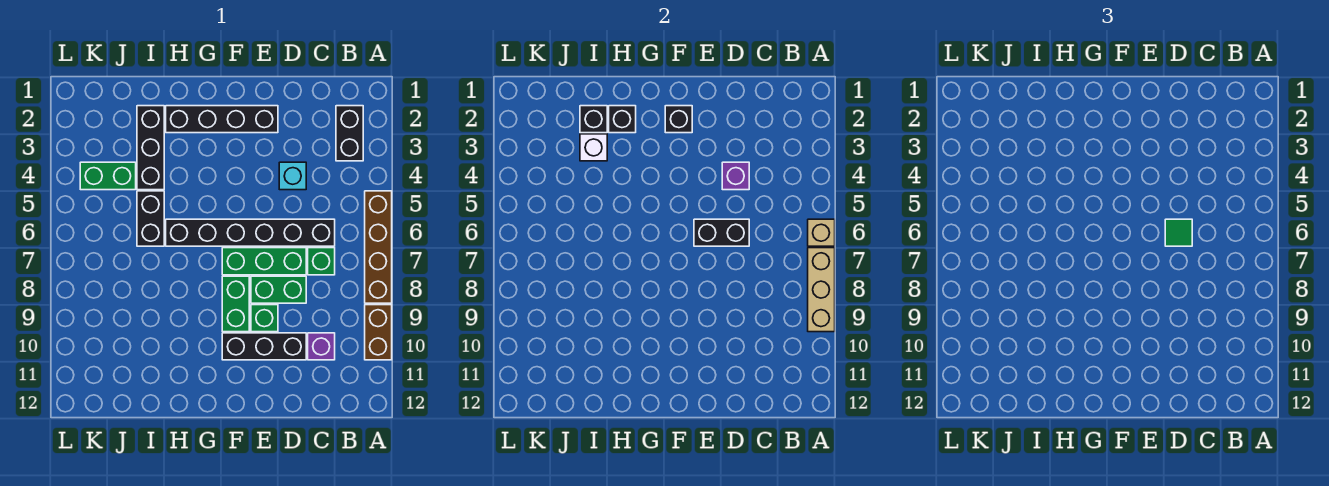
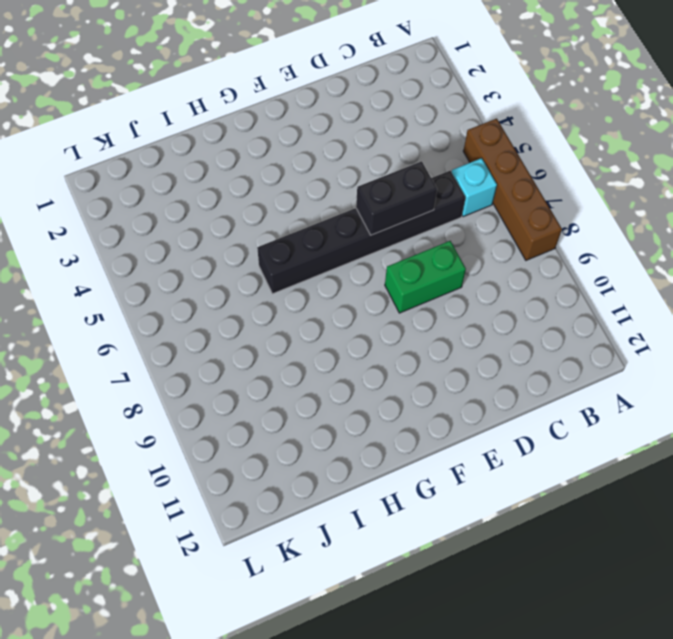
cyan 1x1 brick [452,158,497,217] -> cyan 1x1 brick moved to [279,162,306,190]
none -> brown 1x2 brick [365,305,392,360]
none -> black 1x2 brick [336,106,363,161]
none -> green 1x1 brick [308,248,335,275]

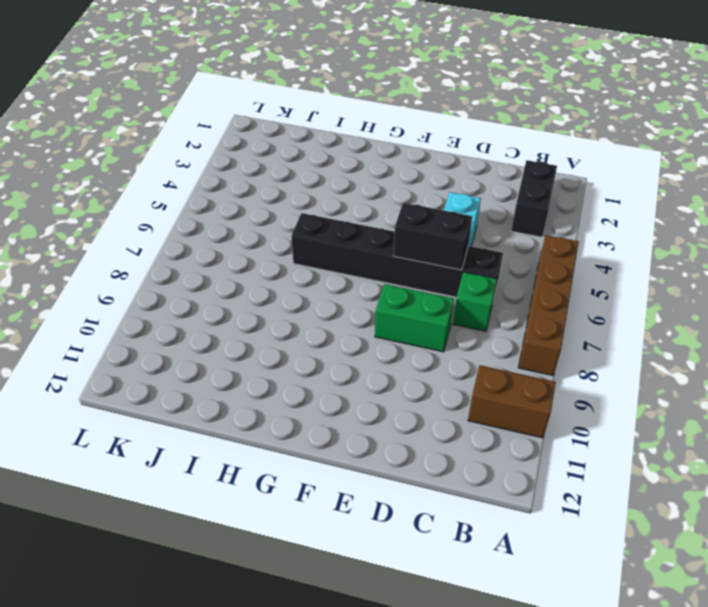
brown 1x2 brick [468,365,556,438] -> brown 1x2 brick turned to [365,305,392,360]
none -> purple 1x1 brick [308,333,335,360]
none -> green 1x3 brick [222,248,306,275]
none -> black 1x3 brick [222,333,306,360]

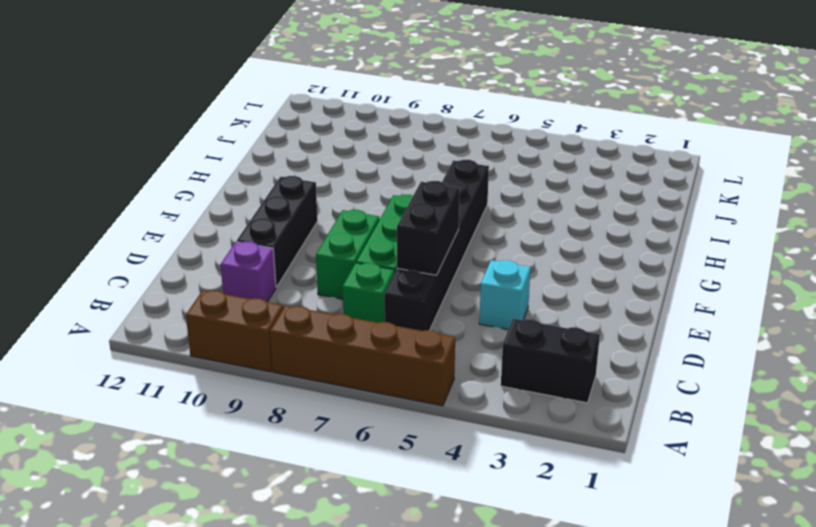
none -> black 1x4 brick [166,106,278,133]
none -> green 1x1 brick [251,305,278,332]
none -> green 1x2 brick [222,276,249,332]

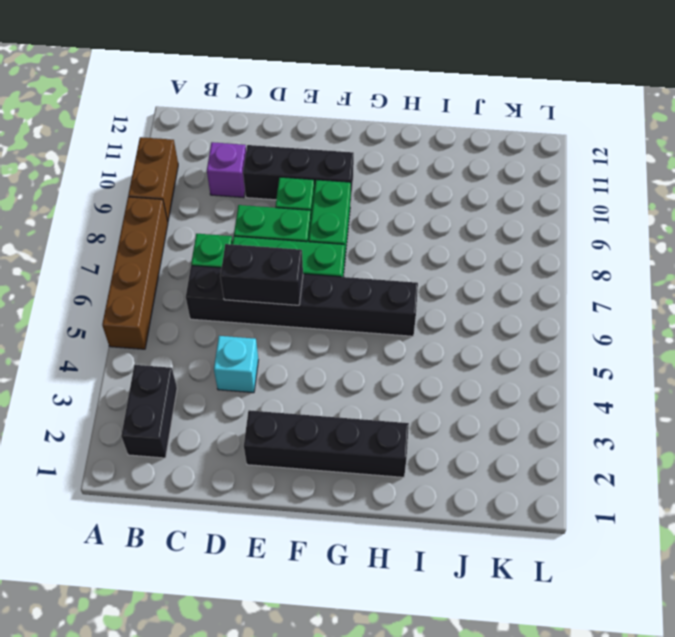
none -> black 1x3 brick [137,106,164,190]
none -> black 1x2 brick [137,191,164,246]
none -> green 1x2 brick [80,162,136,190]

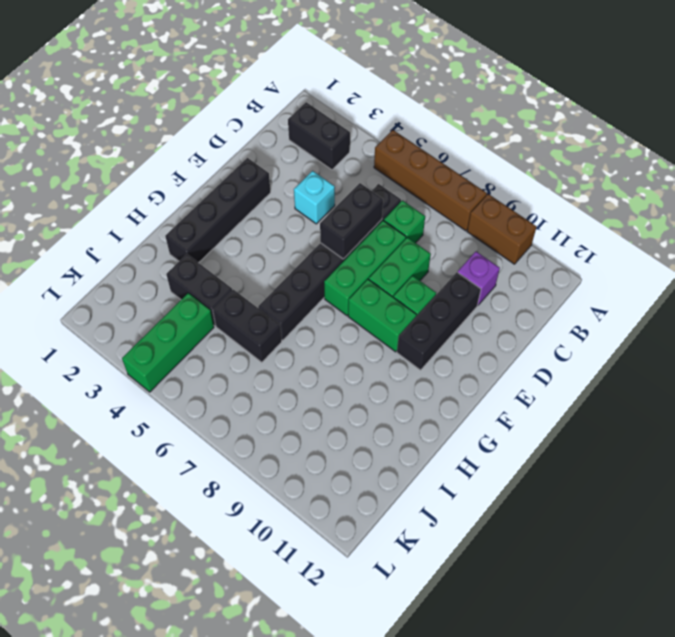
black 1x2 brick [166,254,232,326] -> black 1x3 brick [137,106,164,190]
green 1x3 brick [122,293,214,392] -> green 1x2 brick [80,162,136,190]
none -> tan 1x1 brick [808,219,835,246]
none -> tan 1x3 brick [808,248,835,332]
none -> purple 1x1 brick [722,162,749,190]

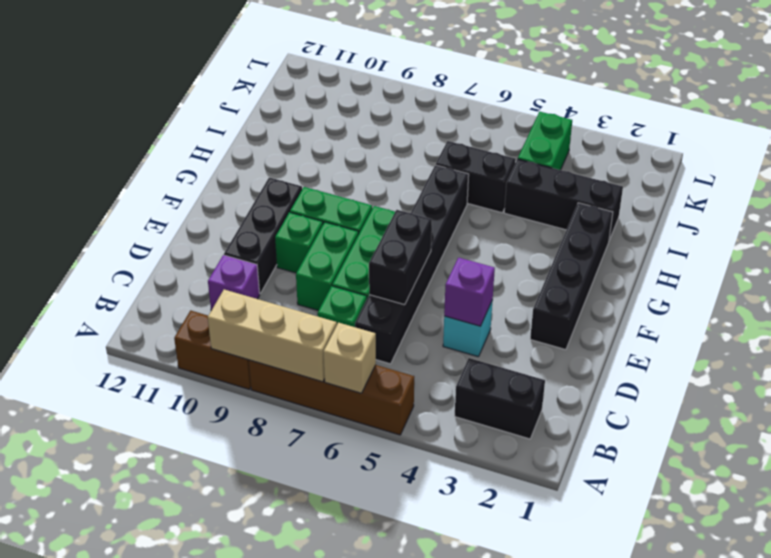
none -> black 1x1 brick [665,106,692,133]
none -> black 1x1 brick [609,106,636,133]
none -> black 1x1 brick [580,106,607,133]

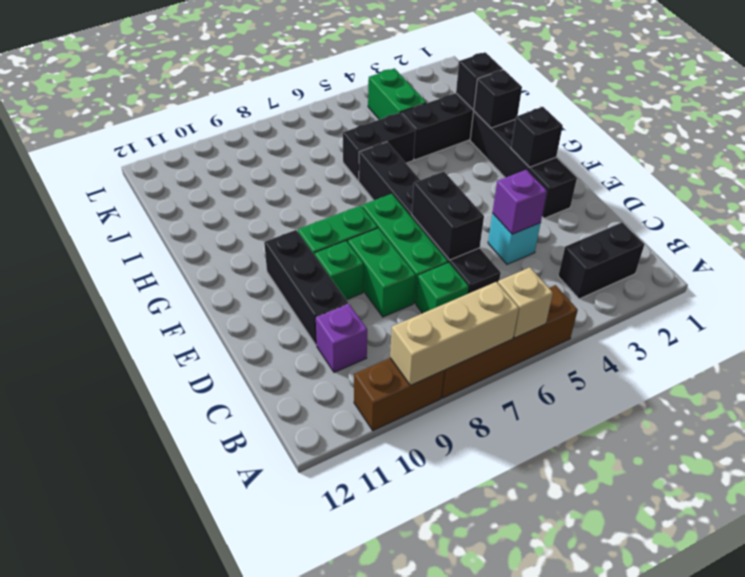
none -> white 1x1 brick [580,134,607,161]
none -> green 1x1 tile [1165,219,1192,246]

